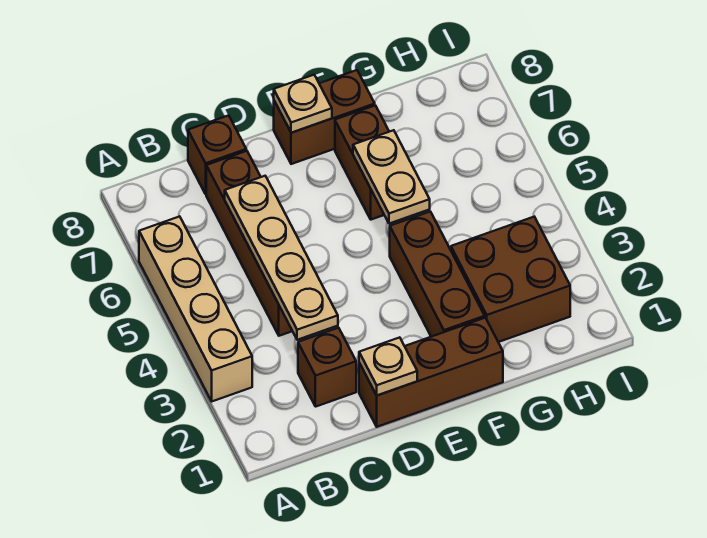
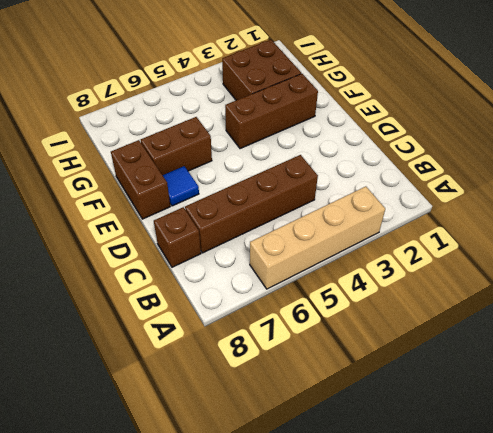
blue 1x1 tile [163,166,199,206] -> none
none -> brown 1x1 brick [298,328,356,407]
none -> brown 1x3 brick [359,318,503,427]
none -> tan 1x4 plate [225,176,338,340]

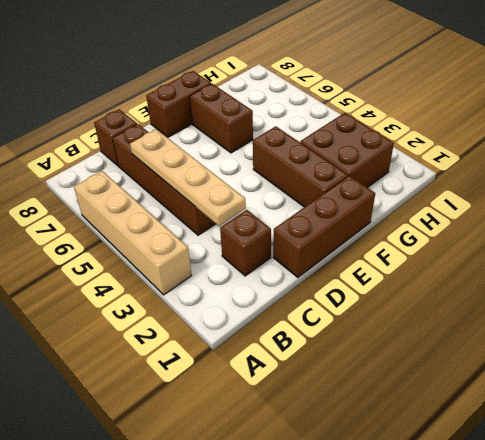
none -> tan 1x1 plate [359,337,417,395]
none -> tan 1x1 plate [274,75,332,133]
none -> tan 1x2 plate [353,130,430,224]

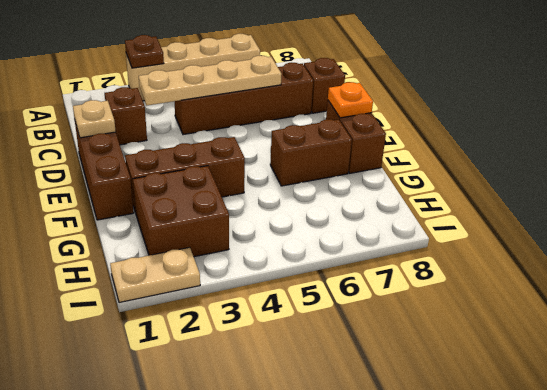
brown 1x1 plate [125,35,164,68] -> none
orange 1x1 plate [328,82,373,118] -> tan 1x1 plate [274,75,332,133]
tan 1x2 plate [110,248,200,303] -> tan 1x2 plate moved to [353,130,430,224]

